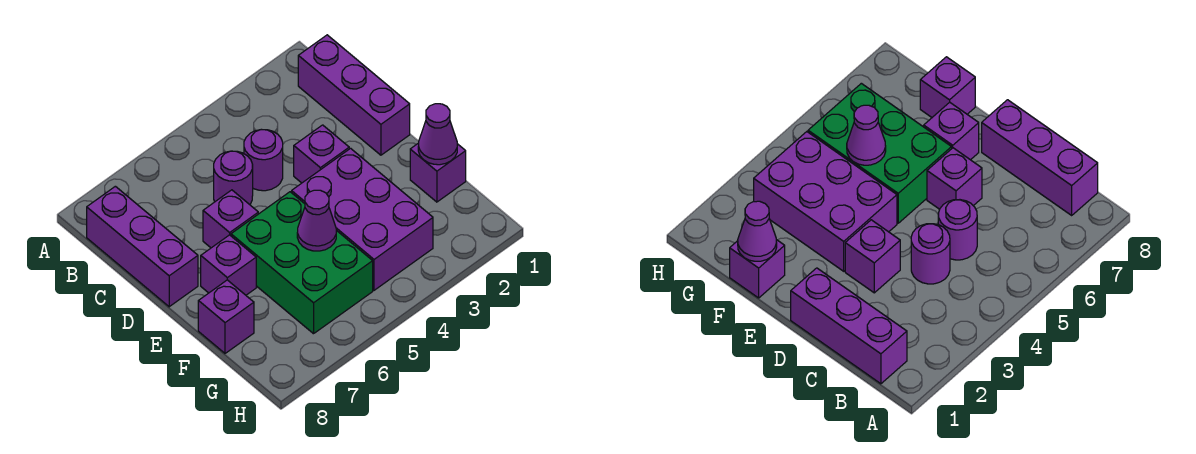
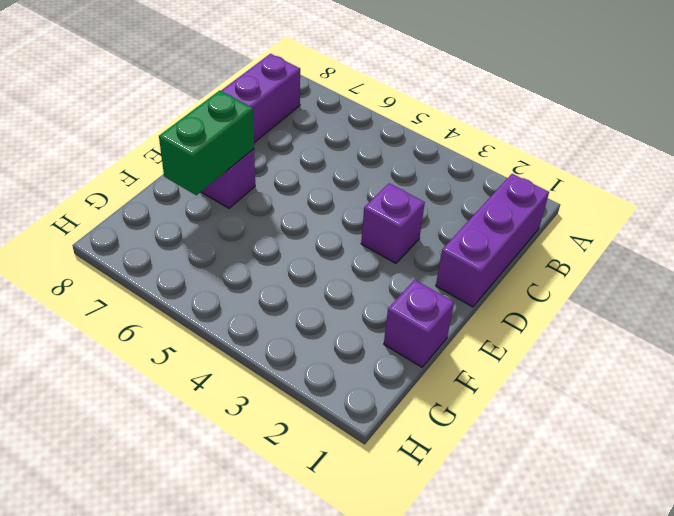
green 1x2 brick [159,90,254,195] -> none
none -> purple 1x1 round brick [244,130,283,191]
none -> purple 1x1 round brick [214,151,253,205]
none -> purple 1x1 brick [203,190,258,248]

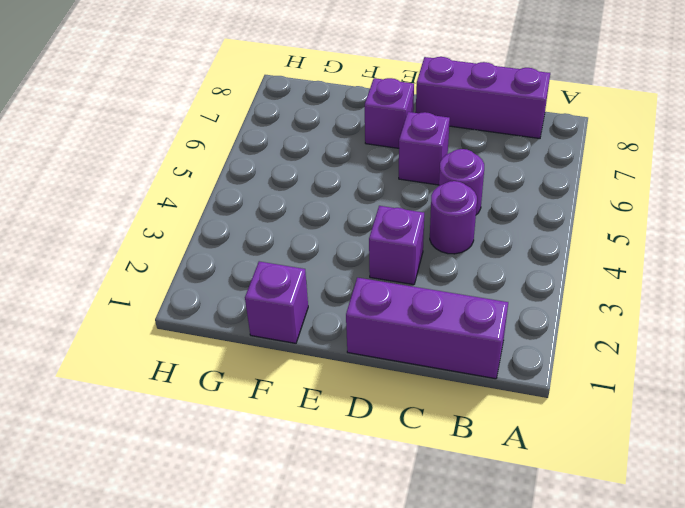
none -> purple 2x3 brick [292,148,433,290]
none -> green 2x3 brick [231,192,373,334]
none -> purple 1x1 brick [198,280,254,353]

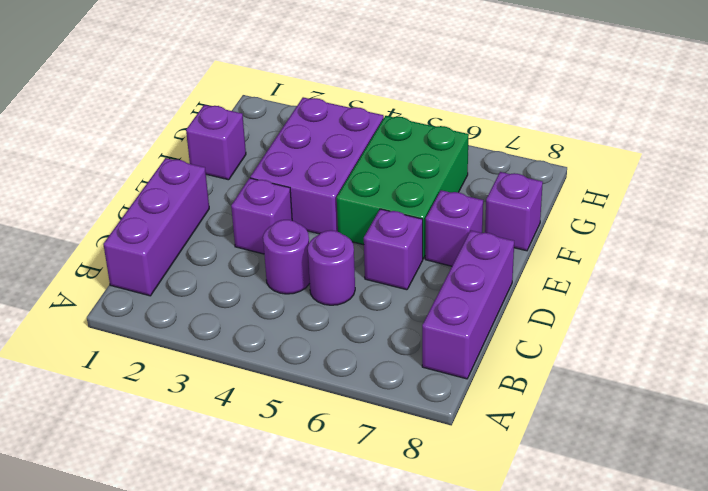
none -> purple 1x1 cone [418,104,457,165]
none -> purple 1x1 cone [297,190,336,251]

